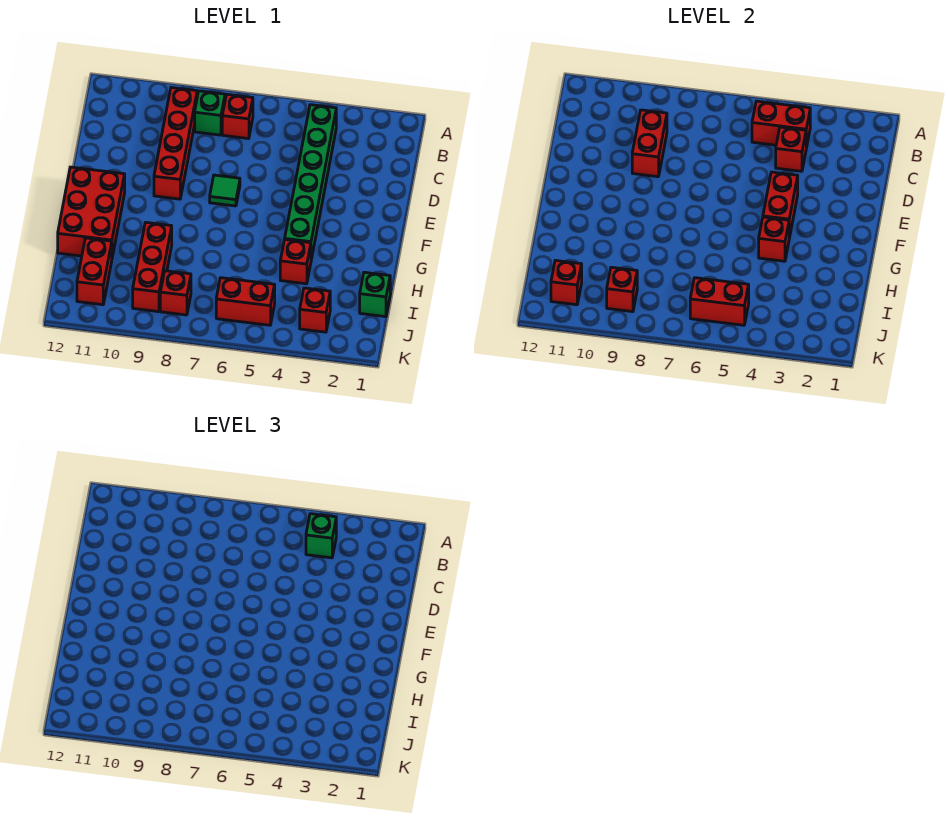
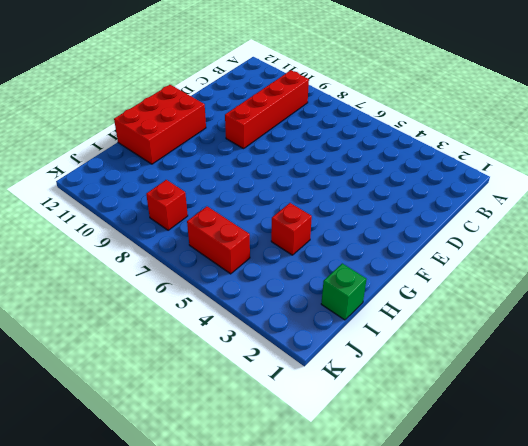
none -> green 1x6 brick [285,105,336,259]
none -> red 1x1 brick [222,94,253,139]
none -> green 1x1 brick [195,91,225,135]

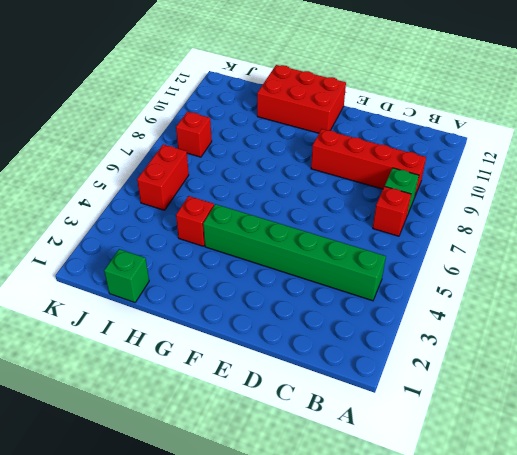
none -> green 1x1 tile [210,175,240,206]
none -> red 1x3 brick [133,222,172,312]
none -> red 1x2 brick [77,238,112,305]

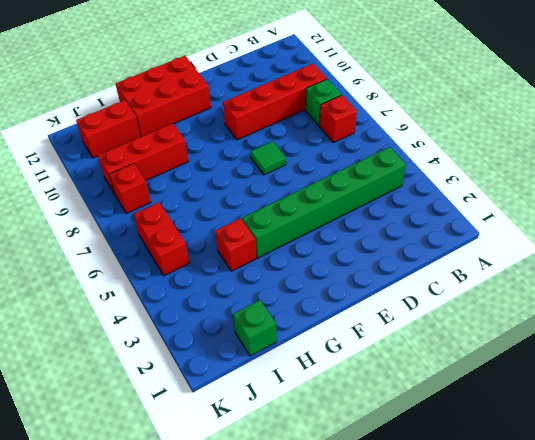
none -> red 1x1 brick [300,288,330,332]
none -> red 1x2 brick [752,101,810,148]
none -> red 1x1 brick [776,127,806,171]

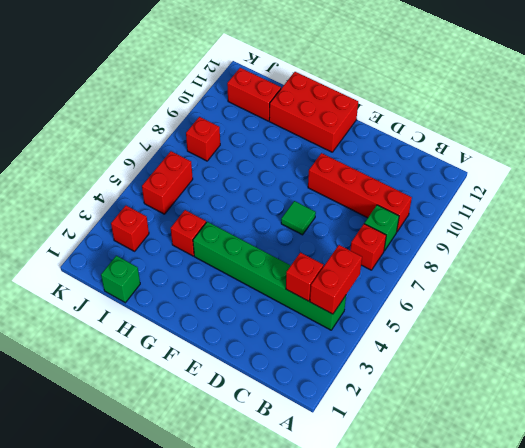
none -> red 1x3 brick [133,222,172,312]
none -> red 1x2 brick [632,110,667,177]
none -> red 1x2 brick [763,172,798,238]

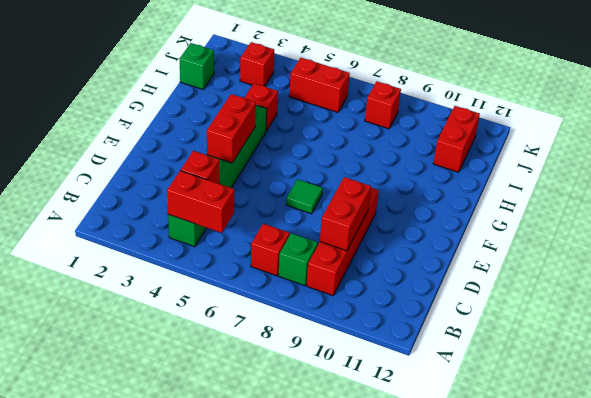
none -> red 2x3 brick [58,167,125,257]
none -> red 1x3 brick [133,222,172,312]
none -> red 1x1 brick [759,217,789,261]

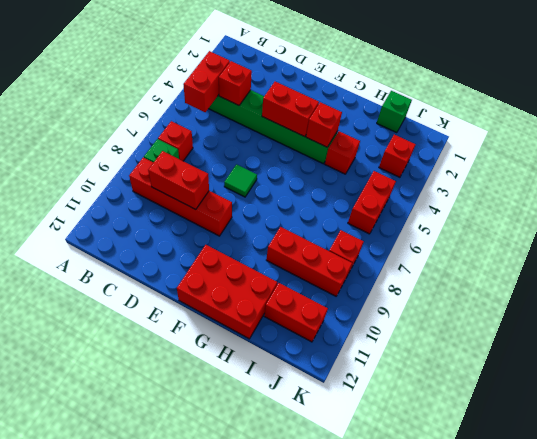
none -> red 1x2 brick [690,278,749,325]
none -> red 1x1 brick [607,267,637,312]
none -> red 1x1 brick [551,260,582,305]

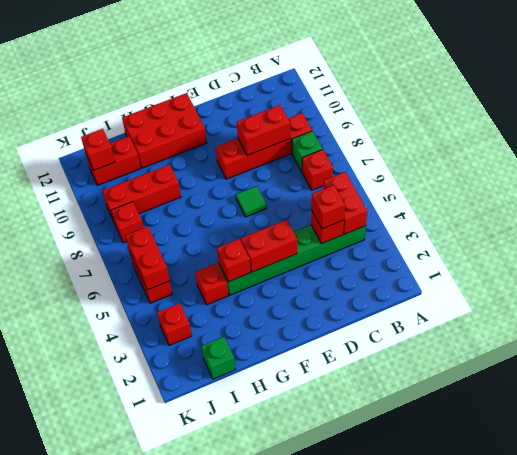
red 1x1 brick [311,185,345,229] -> red 1x1 brick moved to [607,267,637,312]
none -> green 1x1 brick [306,514,336,558]

